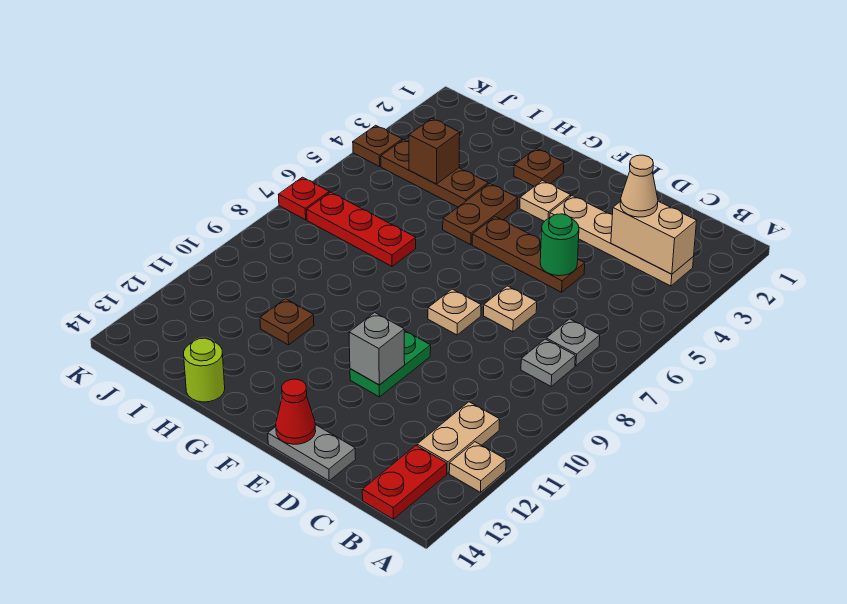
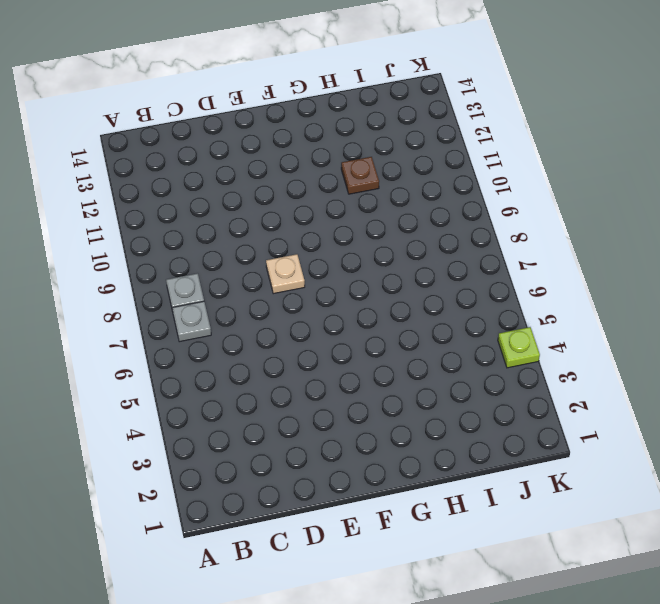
lime 1x1 plate [498,327,540,368] -> brown 1x1 plate [353,125,402,166]
none -> tan 1x1 plate [449,442,506,492]
none -> tan 1x4 plate [550,196,694,286]
none -> tan 1x2 plate [417,402,500,473]

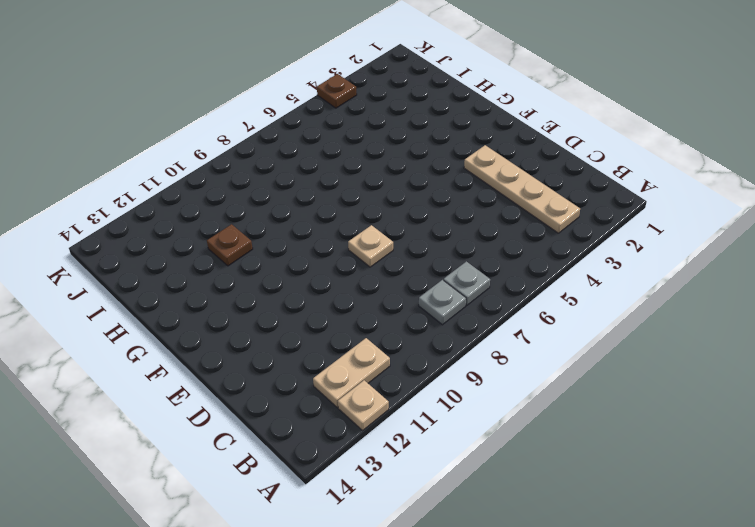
none -> red 1x2 plate [362,445,447,519]
none -> brown 1x3 plate [472,217,585,292]
none -> tan 1x1 plate [484,286,537,332]

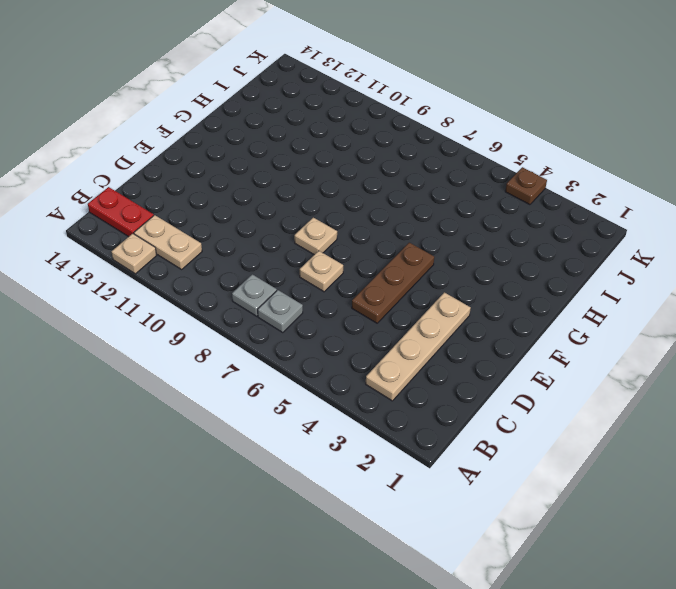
none -> grey 1x2 plate [268,425,356,481]
none -> green 1x2 plate [350,330,431,397]
none -> tan 1x1 plate [520,181,571,221]

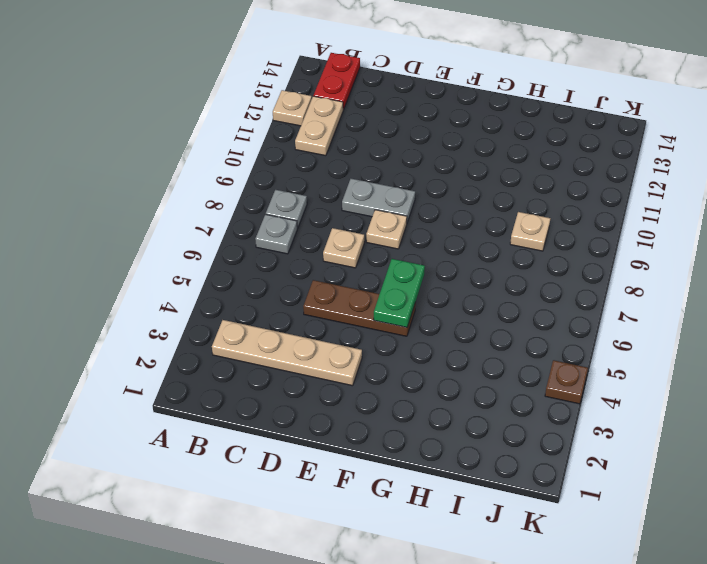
grey 1x2 plate [342,179,415,222] -> grey 1x2 plate moved to [268,425,356,481]
green 1x2 plate [374,259,425,327] -> green 1x2 plate moved to [350,330,431,397]
tan 1x1 plate [510,212,550,251] -> tan 1x1 plate moved to [520,181,571,221]
none -> brown 1x1 plate [514,149,564,186]
none -> brown 1x2 plate [443,183,518,245]
none -> brown 1x3 plate [381,140,488,207]

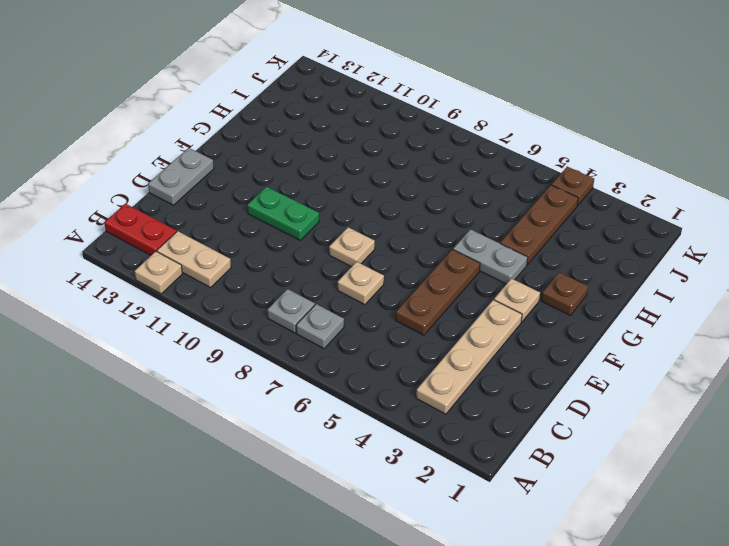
grey 1x2 plate [453,229,528,284] -> brown 1x2 plate [443,183,518,245]
none -> red 1x3 plate [307,192,416,266]
none -> brown 1x1 plate [260,299,314,345]
none -> lime 1x1 round brick [184,338,225,402]

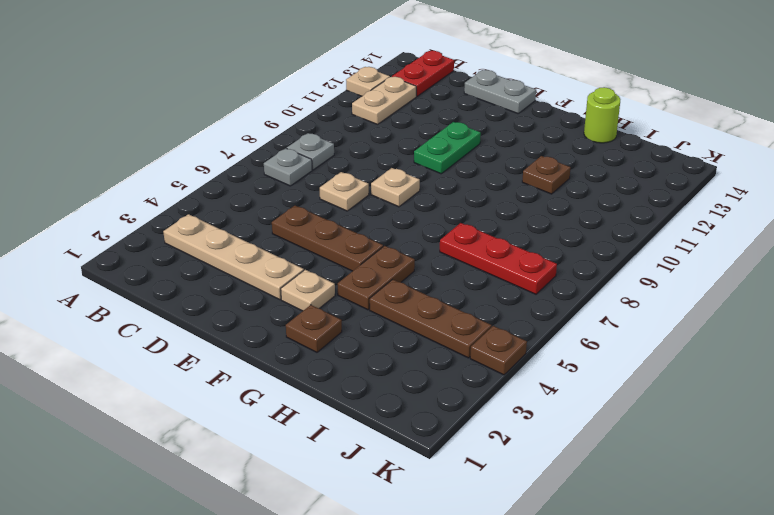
none -> red 1x1 plate [278,177,329,220]
none -> tan 1x2 brick [611,201,697,274]
none -> green 1x1 round brick [540,214,579,276]

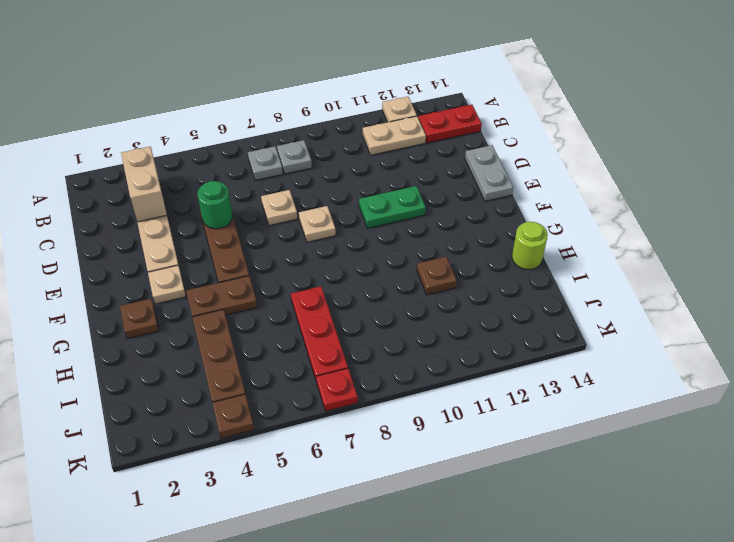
none -> grey 1x1 brick [349,312,405,385]
none -> red 1x1 cone [276,379,316,444]
none -> brown 1x1 brick [409,118,460,184]

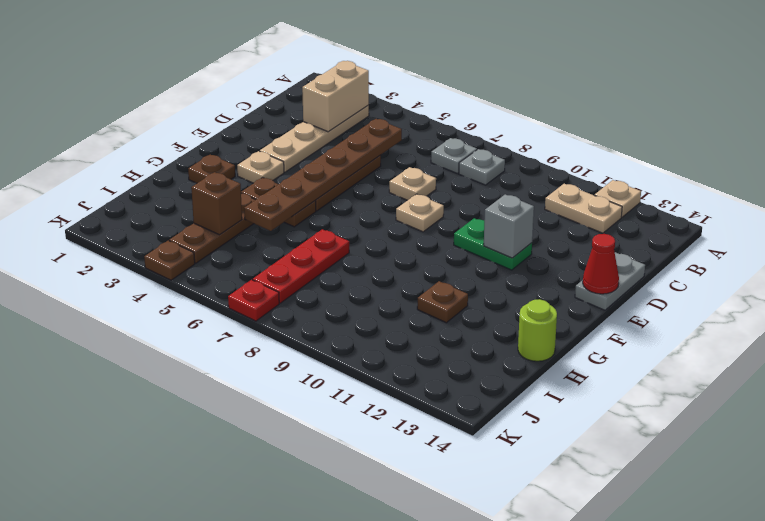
brown 1x6 plate [244,119,402,231] -> green 1x1 round brick [540,214,579,276]
none -> red 1x2 plate [362,445,447,519]
none -> tan 1x1 cone [620,155,658,217]

